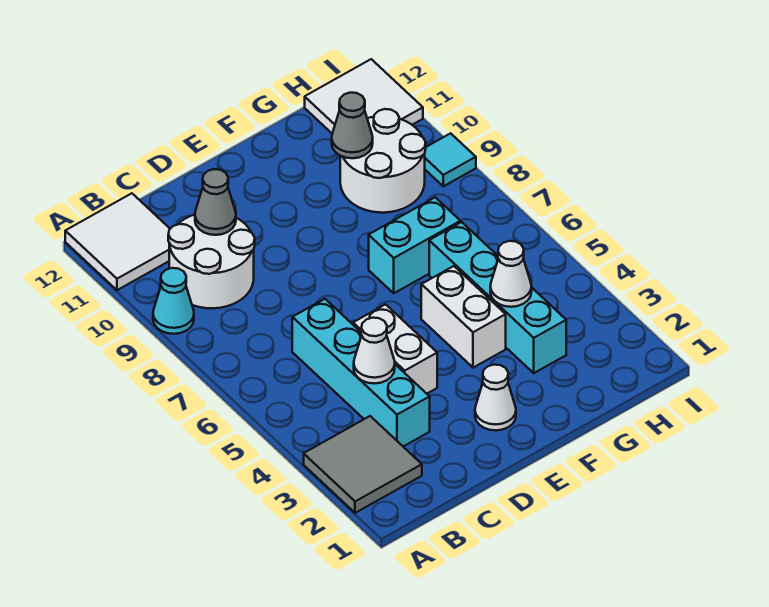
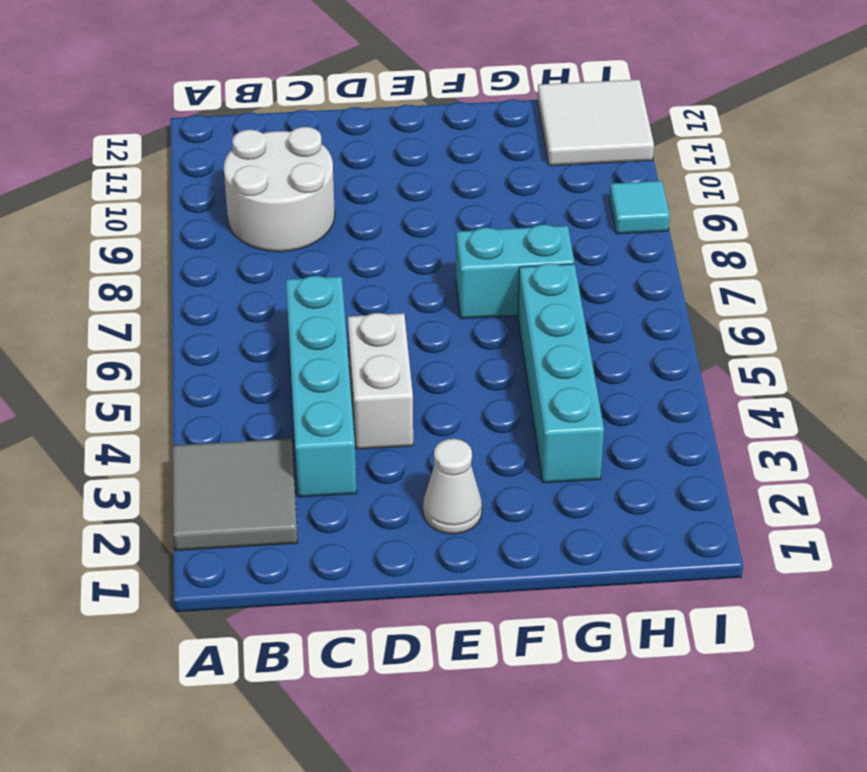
none -> cyan 1x1 cone [153,268,194,334]
none -> white 2x2 tile [65,193,170,290]
none -> white 1x2 brick [421,266,506,368]

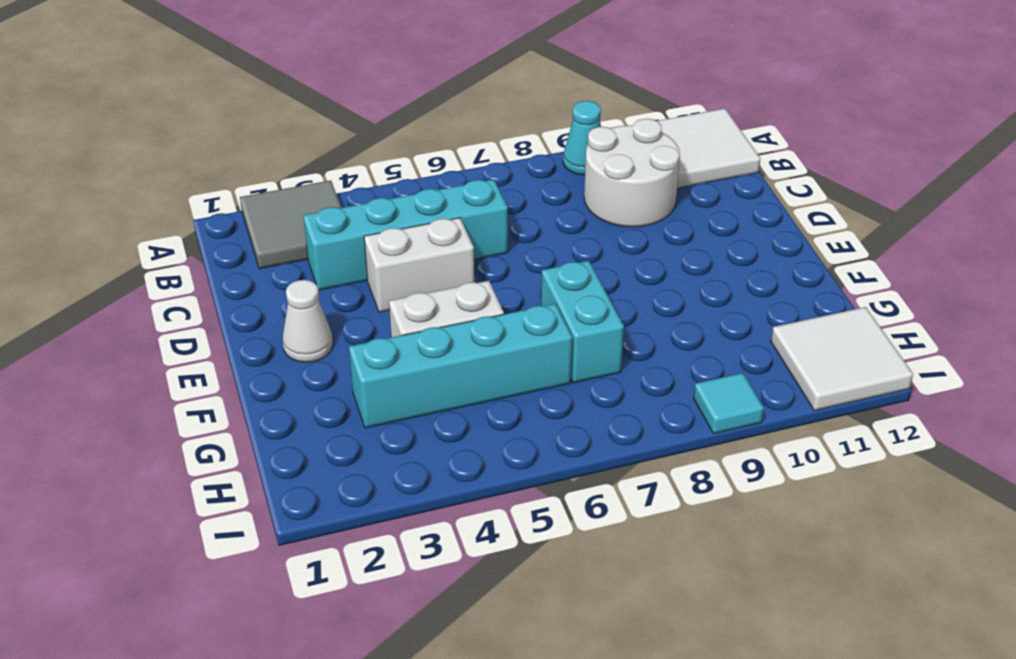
none -> white 2x2 round brick [340,109,426,213]
none -> white 1x1 cone [354,318,395,384]
none -> grey 1x1 cone [195,169,236,235]

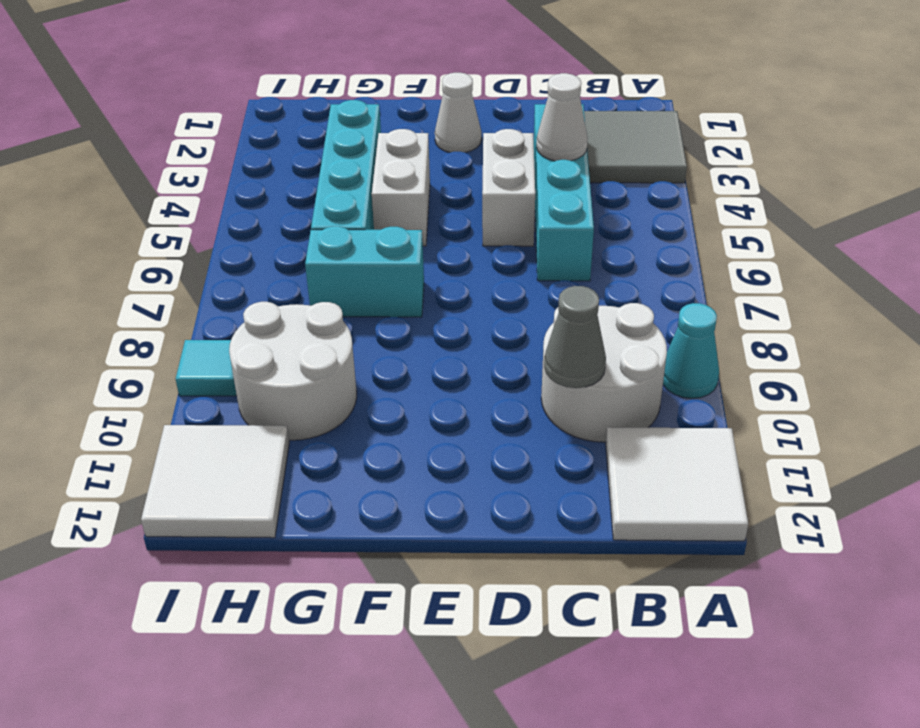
none -> white 1x1 cone [490,241,532,307]
none -> grey 1x1 cone [332,93,373,158]

